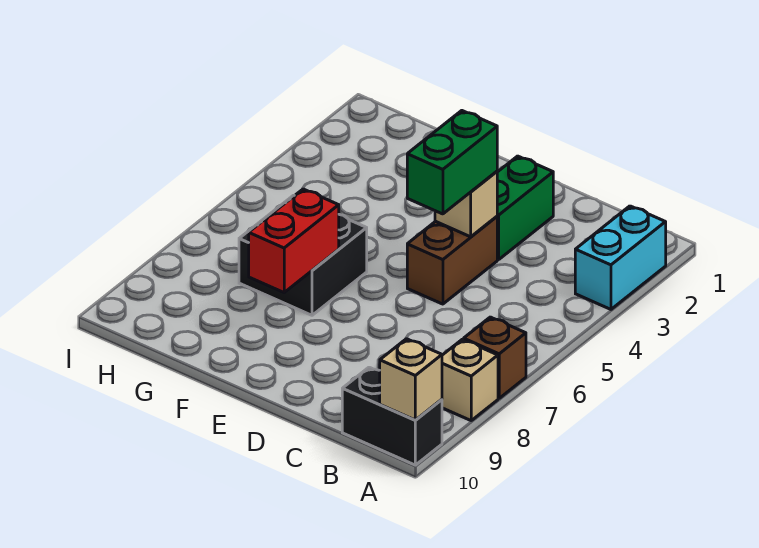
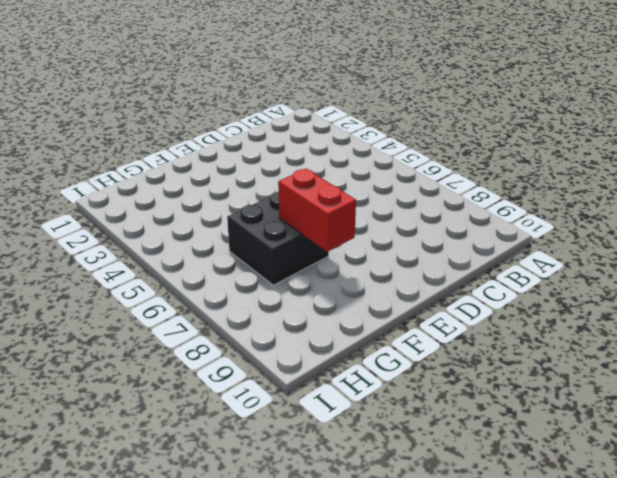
none -> cyan 1x2 brick [575,206,666,309]
none -> brown 1x1 brick [464,317,526,398]

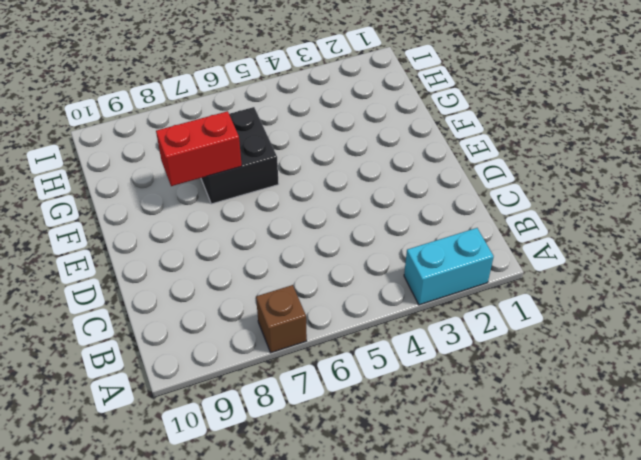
none -> tan 1x1 brick [442,339,498,420]
none -> black 1x2 brick [342,367,442,465]

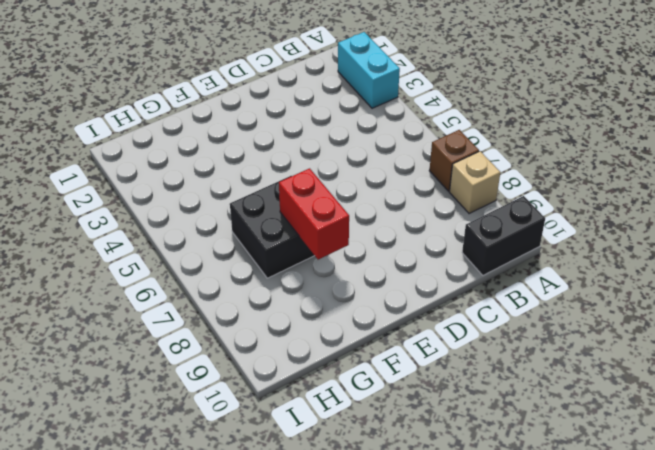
none -> green 1x2 brick [497,156,553,260]
none -> brown 1x2 brick [407,217,497,304]

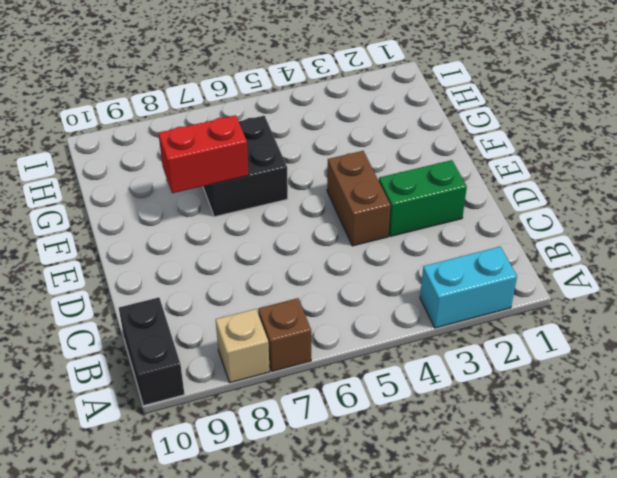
brown 1x2 brick [327,151,390,246] -> brown 1x2 brick turned to [407,217,497,304]
none -> tan 1x1 brick [380,339,442,420]
none -> tan 1x1 brick [435,171,497,237]

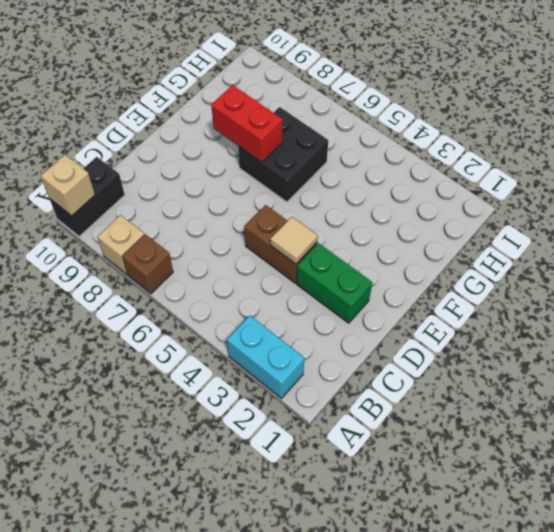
tan 1x1 tile [270,217,318,264] -> tan 1x1 brick [435,171,497,237]
none -> green 1x2 brick [407,111,497,214]

